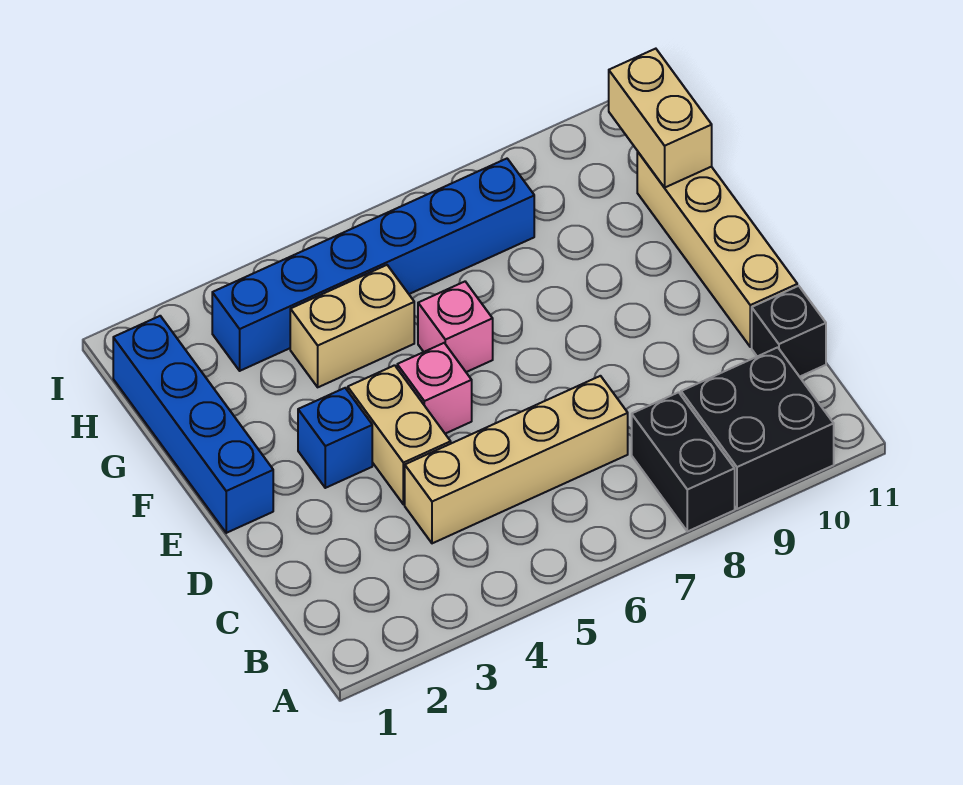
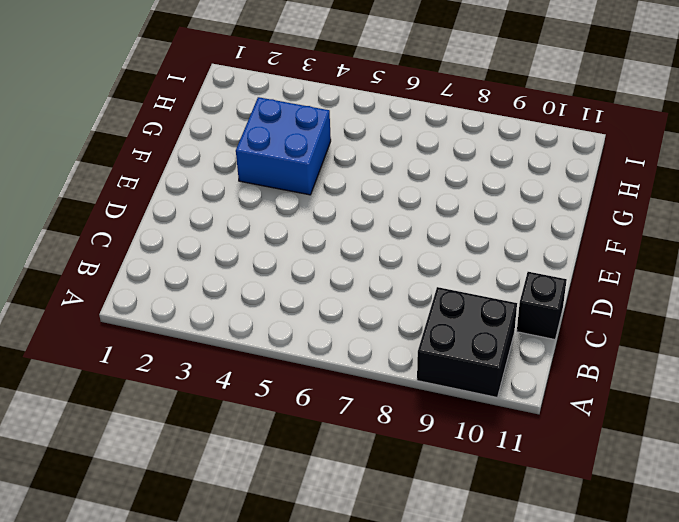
blue 2x2 brick [236,97,331,195] -> tan 1x2 brick [290,265,414,387]
none -> black 1x2 brick [632,392,735,531]
none -> tan 1x4 brick [405,376,628,543]
none -> tan 1x2 brick [348,365,451,504]

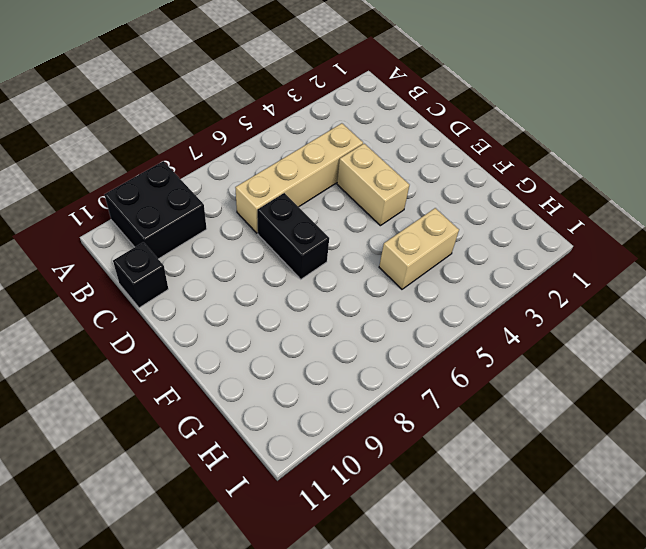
black 1x2 brick [257,193,329,279] -> black 1x2 brick moved to [632,392,735,531]
none -> tan 1x4 brick [637,151,797,347]
none -> blue 1x4 brick [113,316,273,533]
none -> blue 1x1 brick [298,388,372,488]

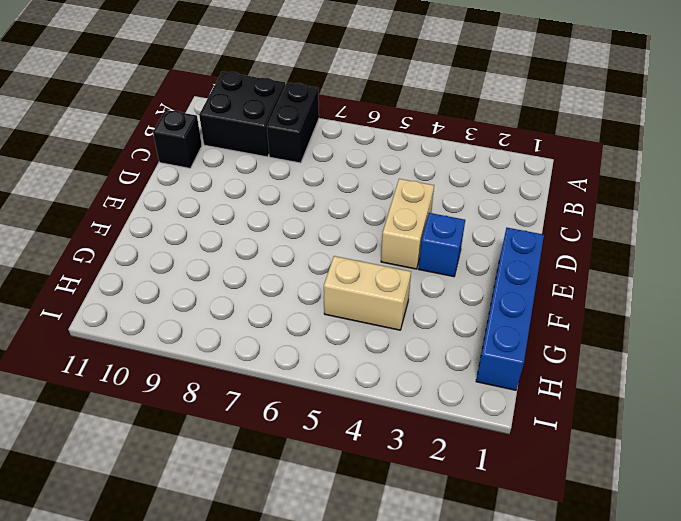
none -> tan 1x4 brick [405,376,628,543]
none -> tan 1x4 brick [637,151,797,347]
none -> pink 1x1 brick [397,343,472,434]

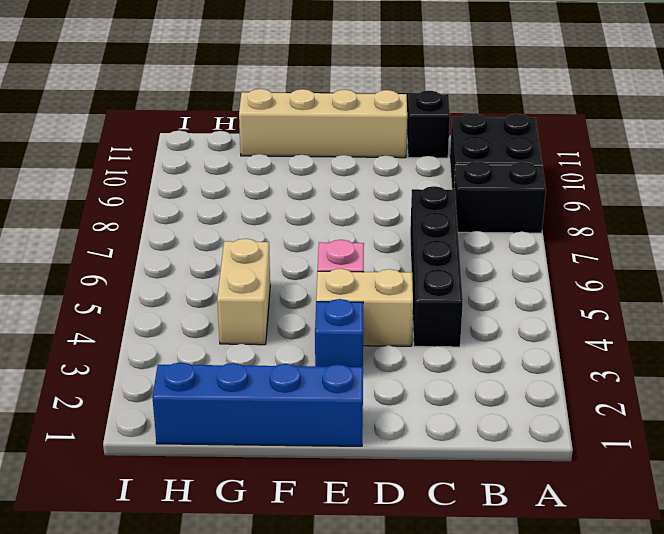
black 1x4 brick [410,186,463,347] -> tan 1x4 brick [405,376,628,543]
none -> pink 1x1 brick [418,282,493,372]
none -> blue 1x6 brick [212,159,534,371]
none -> tan 1x2 brick [609,49,712,188]

